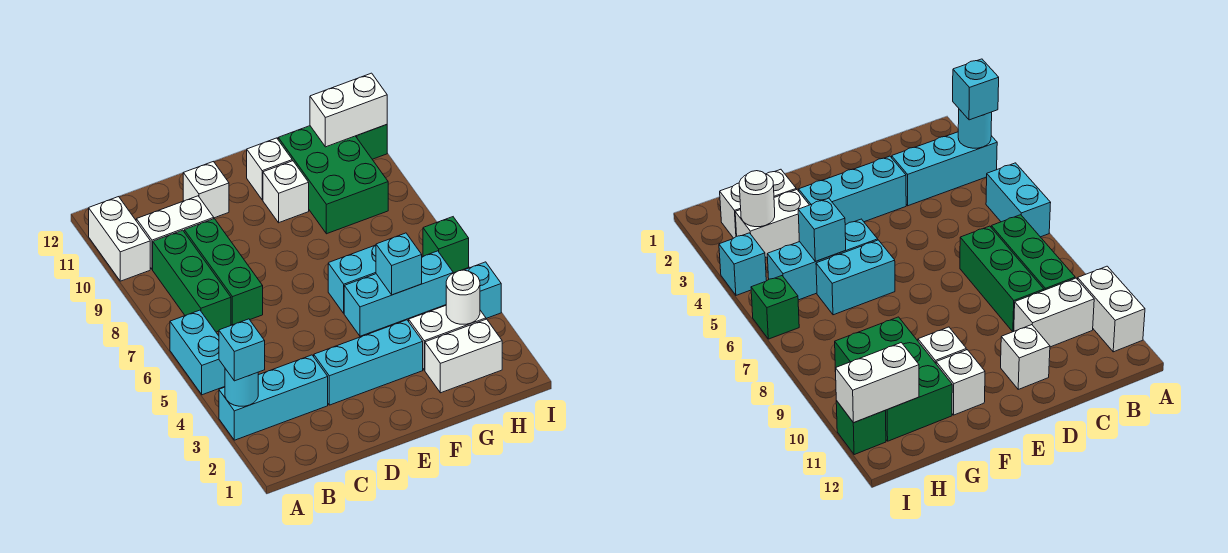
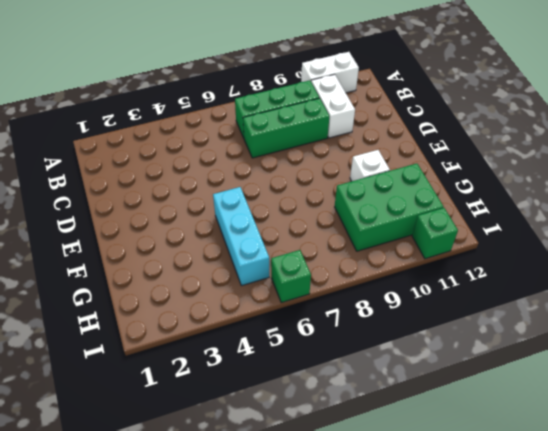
none -> cyan 1x3 brick [219,355,328,440]
none -> cyan 1x2 brick [170,310,225,395]
none -> cyan 1x3 brick [314,320,423,405]

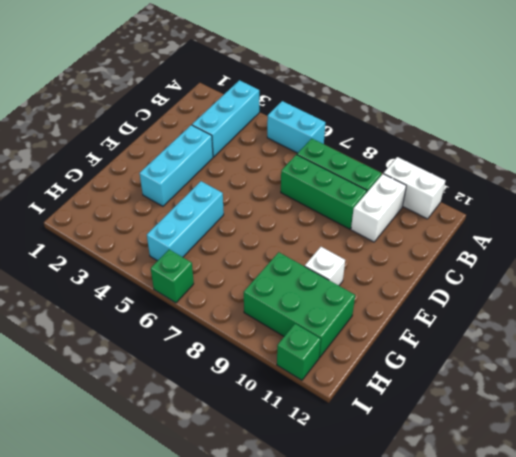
none -> white 1x1 brick [183,161,229,218]
none -> cyan 1x2 brick [328,245,376,313]
none -> white 1x1 brick [247,138,292,200]

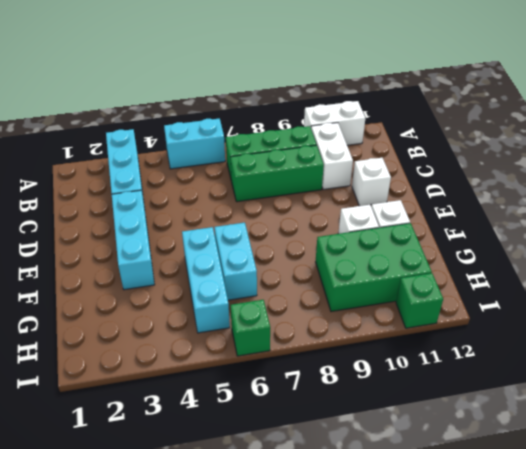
none -> white 1x2 brick [425,319,502,393]
none -> white 1x2 brick [409,306,486,370]
none -> cyan 1x1 brick [465,262,501,318]

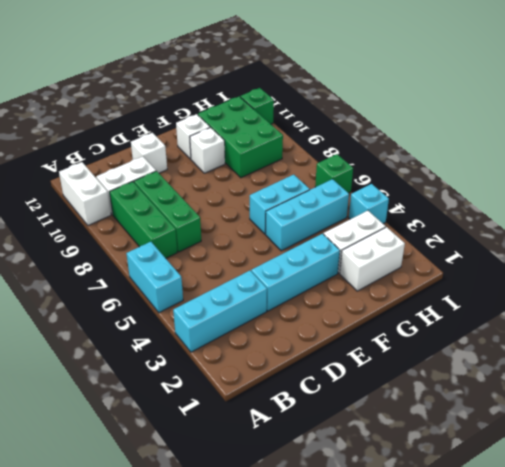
none -> cyan 1x1 round brick [225,369,258,406]
none -> cyan 1x1 brick [376,233,422,295]
none -> white 1x1 round brick [446,270,480,324]

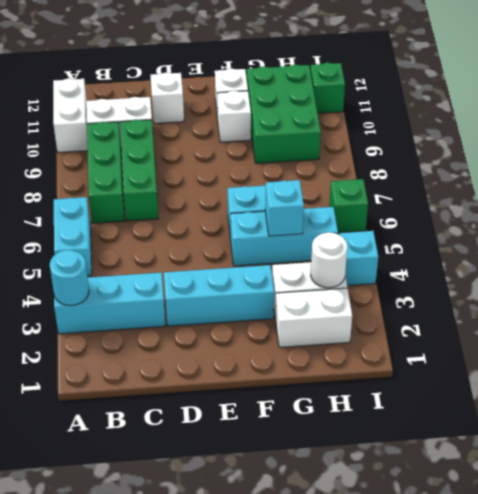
none -> white 1x2 brick [310,73,387,147]
none -> cyan 1x1 brick [219,319,265,381]

